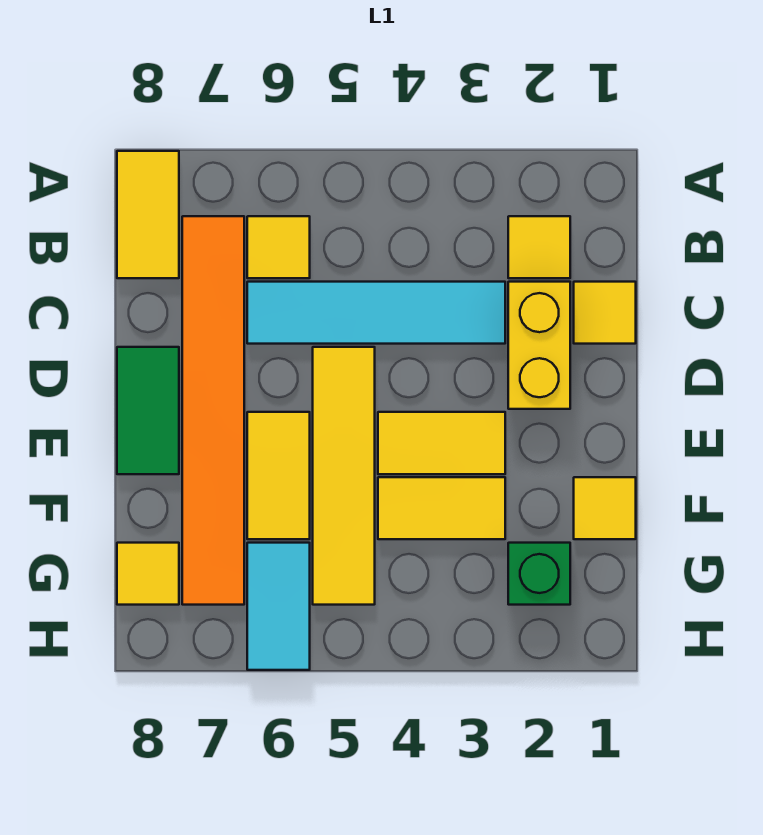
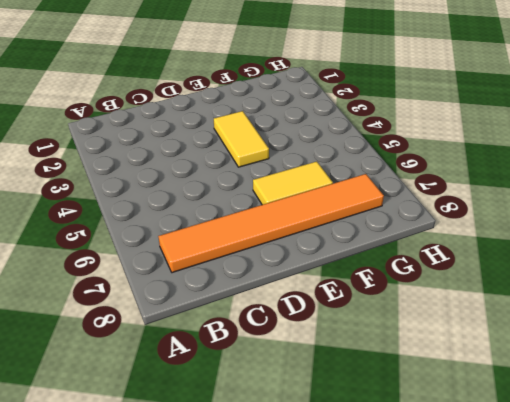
none -> yellow 1x2 tile [117,151,179,278]
none -> yellow 1x1 tile [508,216,570,278]
none -> yellow 1x1 tile [247,216,310,278]

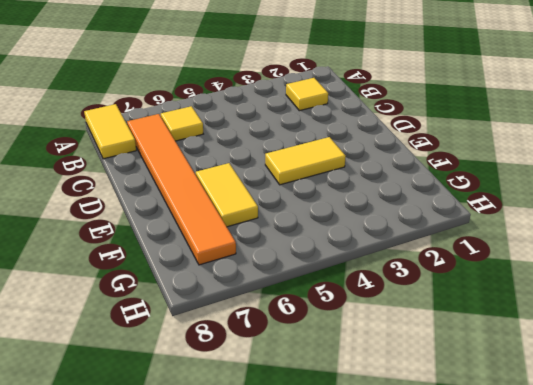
none -> yellow 1x1 tile [574,282,636,344]
none -> yellow 1x2 brick [508,282,570,409]
none -> cyan 1x4 tile [247,282,505,344]

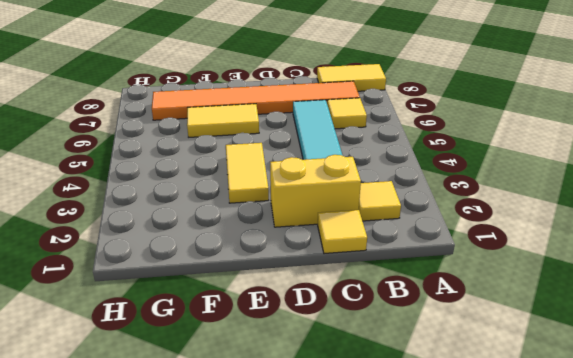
none -> yellow 1x4 tile [313,347,375,605]
none -> green 1x2 tile [117,347,179,474]
none -> yellow 1x1 tile [574,477,636,539]

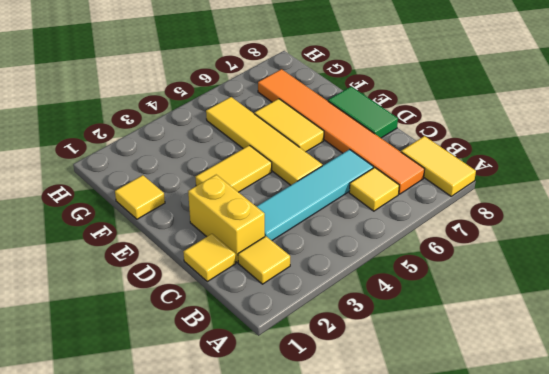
none -> yellow 1x2 tile [378,477,505,539]
none -> green 1x1 brick [508,543,570,605]
none -> cyan 1x2 tile [247,543,310,670]

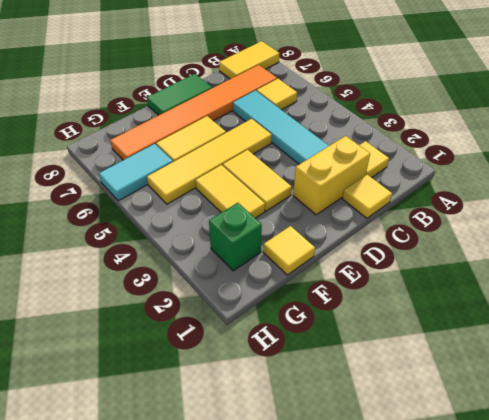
none -> yellow 1x1 tile [117,543,179,605]

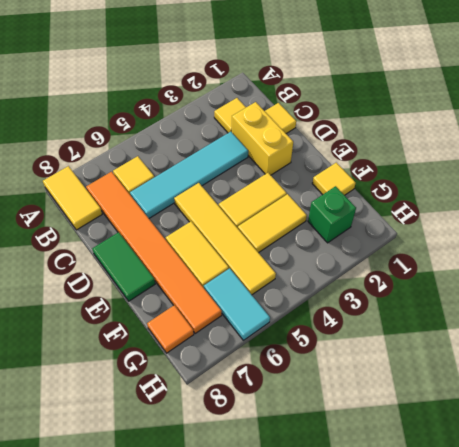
orange 1x1 tile [147,305,194,353] -> yellow 1x1 tile [117,543,179,605]

